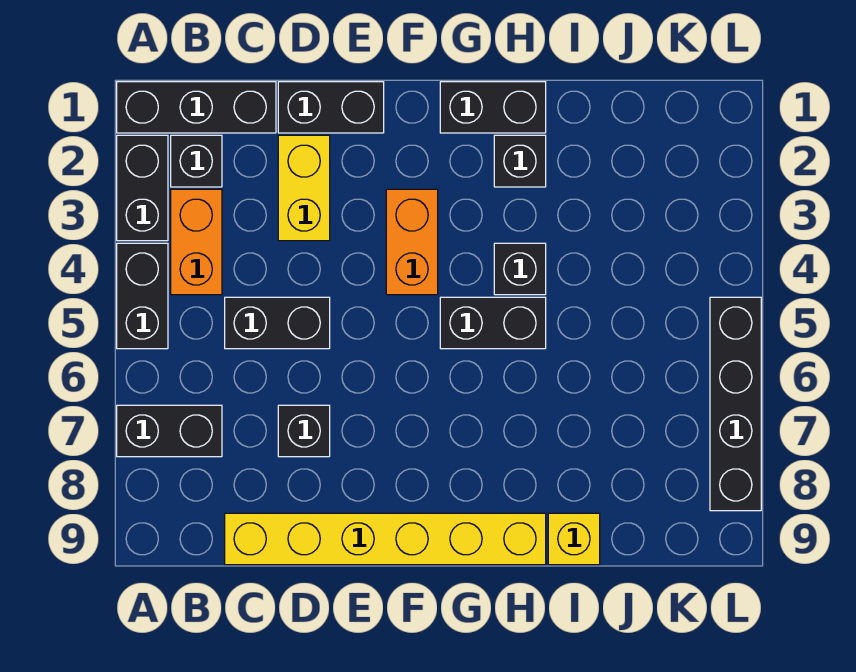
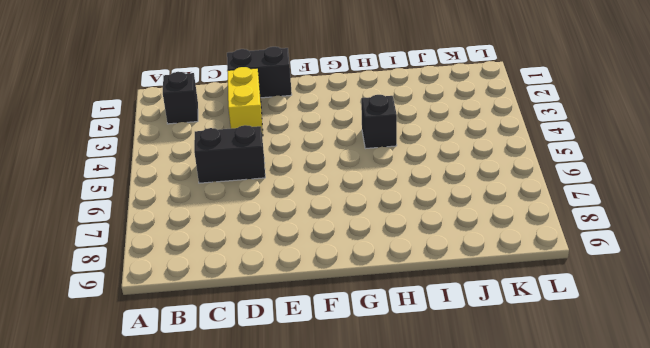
none -> black 1x3 brick [117,82,276,133]
none -> black 1x2 brick [117,135,168,241]
none -> black 1x2 brick [117,243,168,349]

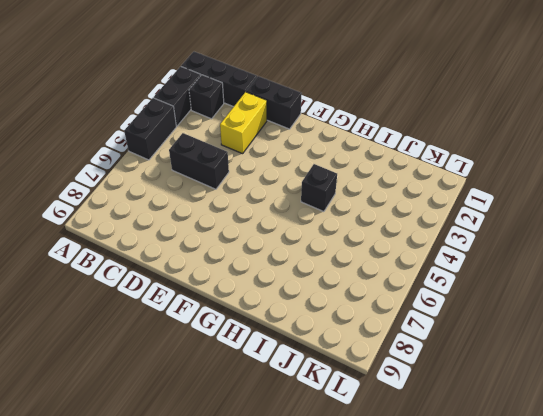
none -> black 1x2 brick [117,405,222,457]
none -> orange 1x2 brick [171,189,222,295]
none -> yellow 1x6 brick [225,513,546,565]

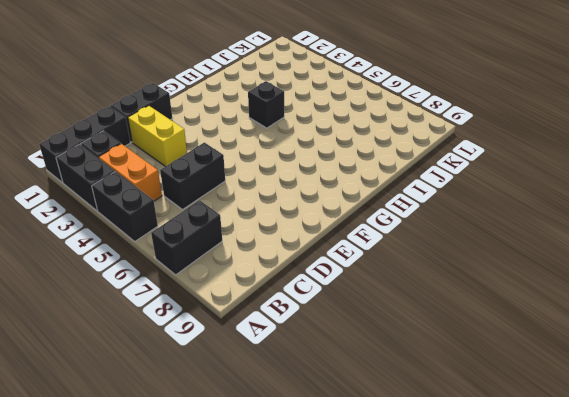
none -> yellow 1x6 brick [225,513,546,565]
none -> black 1x1 brick [278,405,330,457]
none -> orange 1x2 brick [386,189,438,295]

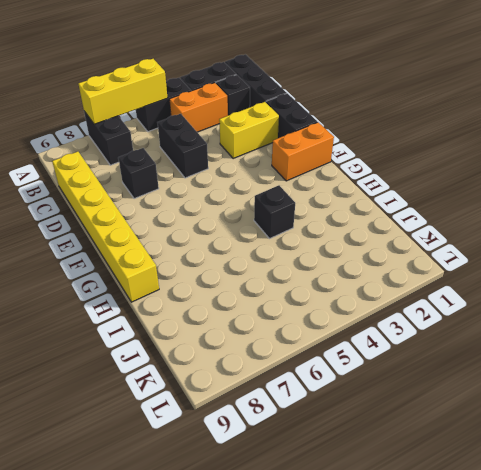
yellow 1x3 brick [78,59,167,124] -> none
orange 1x2 brick [272,122,334,181] -> orange 1x2 brick moved to [386,189,438,295]
none -> black 1x2 brick [440,82,546,133]
none -> black 1x2 brick [440,297,546,349]
none -> black 1x1 brick [494,135,546,187]

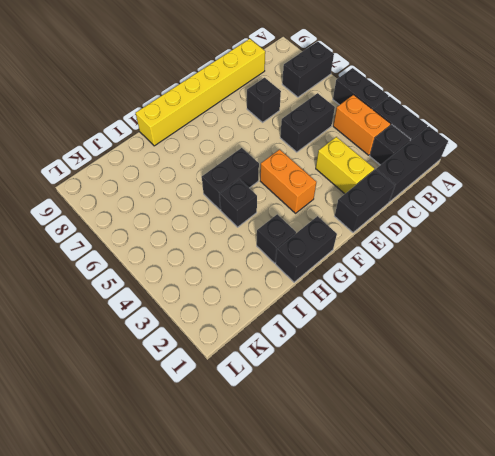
none -> yellow 1x1 brick [548,513,600,565]
none -> black 1x4 brick [710,297,761,511]

